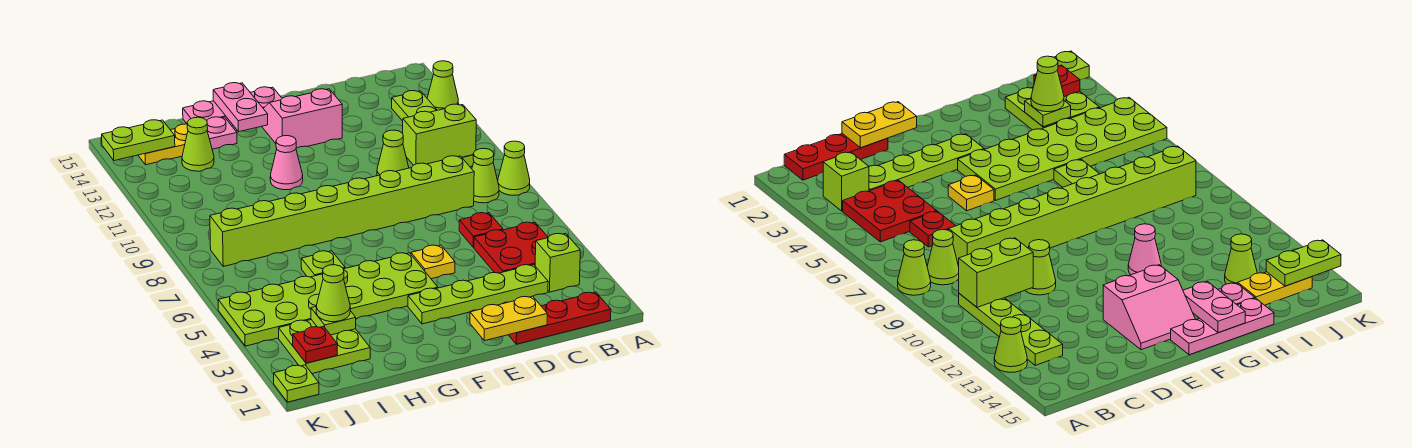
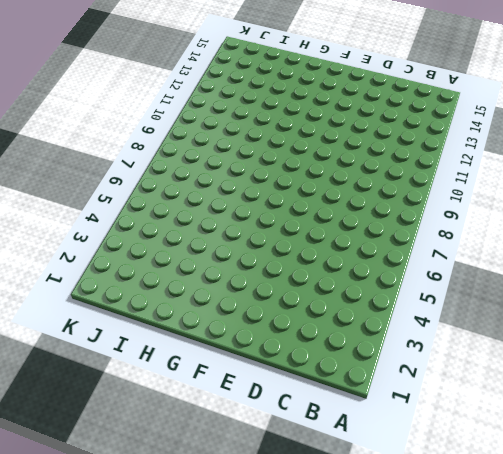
none -> lime 1x1 cone [498,141,530,195]
none -> lime 1x1 cone [427,61,458,110]
none -> red 1x3 plate [509,292,611,344]

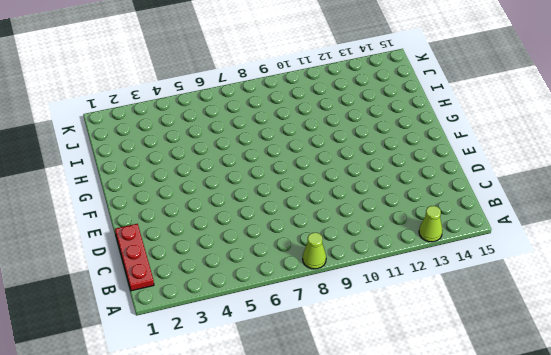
none -> lime 1x1 brick [535,233,580,292]
none -> red 2x2 plate [474,222,548,273]
none -> lime 1x1 cone [472,149,499,203]

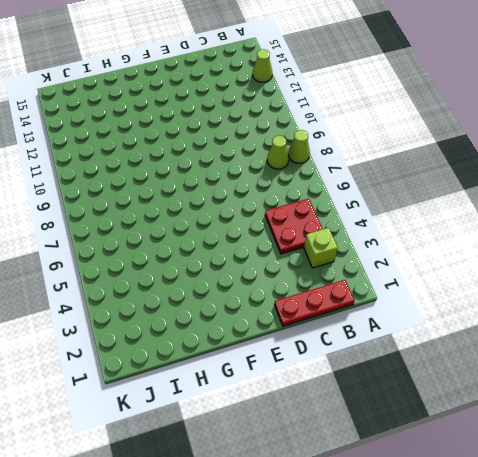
none -> lime 1x4 plate [392,91,474,167]
none -> lime 1x4 plate [408,265,548,324]
none -> red 1x1 plate [459,213,503,247]

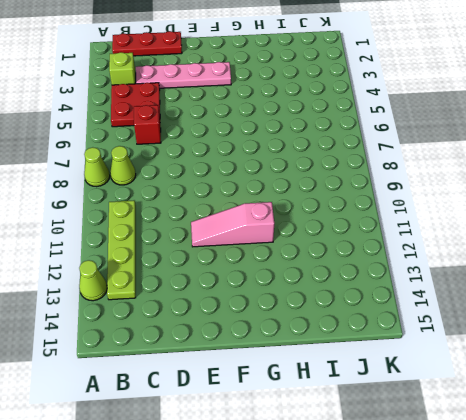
pink 1x4 plate [136,62,231,88] -> lime 1x4 plate [408,265,548,324]
red 1x1 brick [134,105,161,144] -> red 1x1 plate [459,213,503,247]
pink 1x3 slope [191,202,274,247] -> pink 1x1 cone [270,136,303,190]
none -> lime 1x8 brick [210,156,474,266]
none -> lime 1x1 cone [377,130,409,176]
none -> yellow 1x1 plate [411,245,455,279]

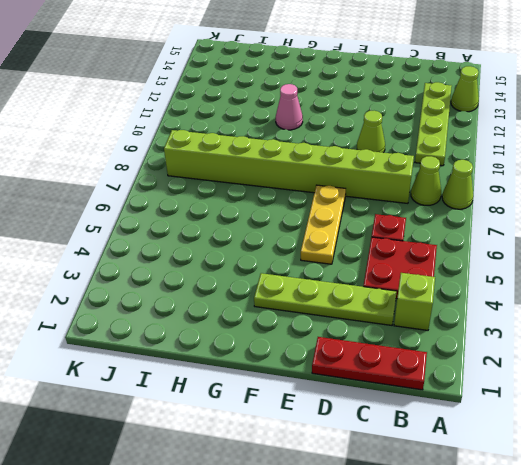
yellow 1x3 plate [301,185,346,264] -> yellow 1x1 plate [411,245,455,279]
none -> pink 2x2 slope [262,89,342,148]
none -> lime 2x6 plate [218,253,438,346]
none -> pink 1x3 plate [183,87,282,126]

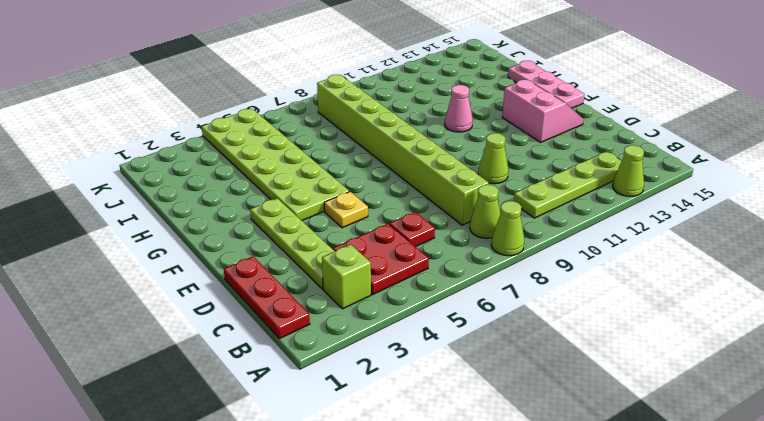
none -> lime 1x1 plate [301,251,345,277]
none -> pink 1x1 plate [207,117,237,149]
none -> lime 2x2 plate [279,320,370,374]

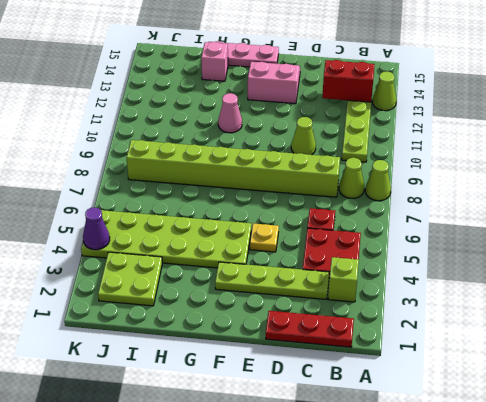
red 1x2 brick [322,60,375,102] -> none
pink 1x1 brick [201,42,228,81] -> pink 1x1 plate [207,117,237,149]
purple 1x1 cone [83,207,110,250] -> none
none -> lime 1x1 plate [301,251,345,277]
none -> lime 1x1 cone [182,117,214,171]
none -> yellow 1x2 plate [138,124,188,165]

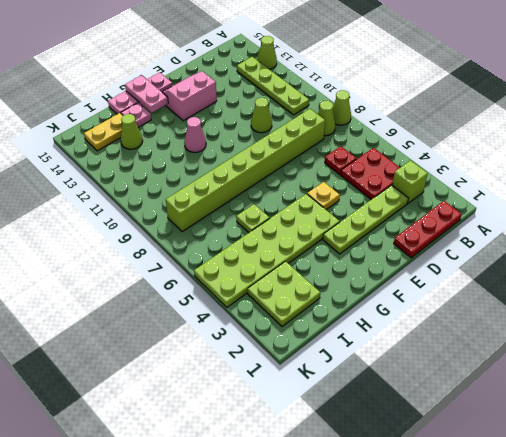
none -> lime 1x1 plate [274,365,319,402]
none -> lime 1x2 brick [403,104,476,165]
none -> yellow 1x2 plate [470,296,547,341]

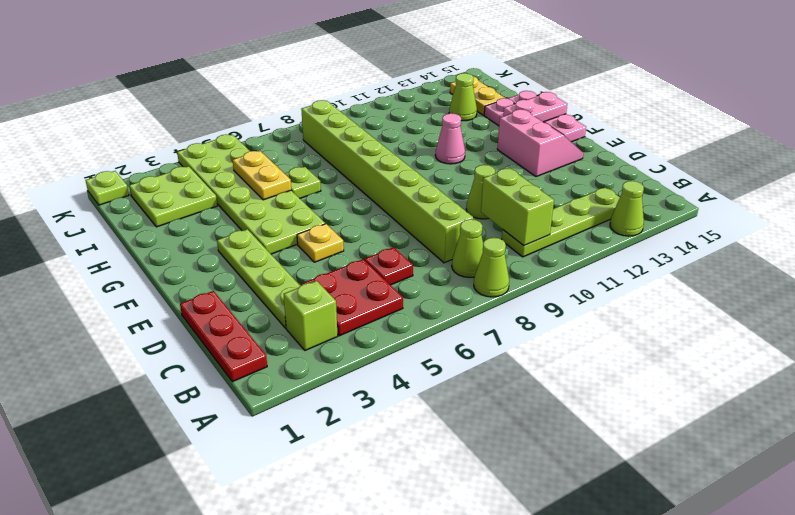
yellow 1x2 plate [233,151,291,200] -> yellow 1x2 plate moved to [470,296,547,341]
none -> lime 1x1 plate [311,306,356,335]
none -> red 1x1 plate [292,326,337,363]
none -> lime 1x2 plate [102,120,175,161]

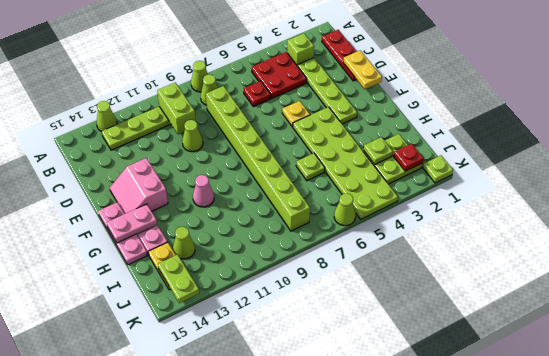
lime 1x1 cone [334,193,356,226] -> lime 1x1 cone moved to [316,265,350,322]

